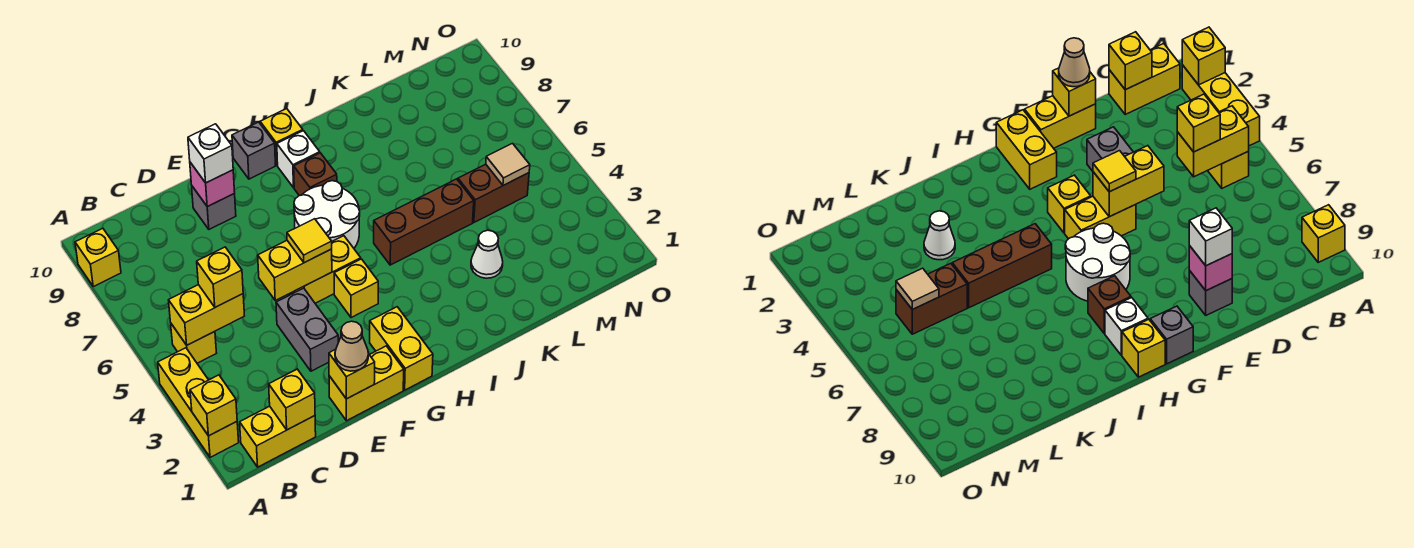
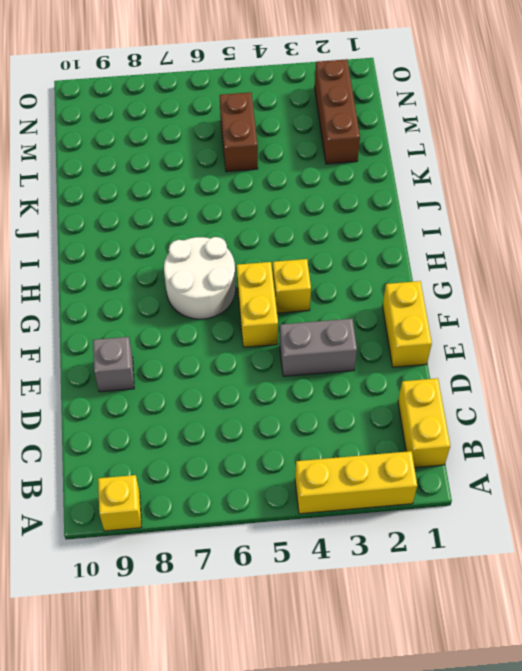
brown 1x3 brick [315,59,360,164] -> brown 1x3 brick moved to [374,179,474,265]
none -> yellow 1x1 brick [171,324,216,363]
none -> yellow 1x2 brick [370,307,433,390]
none -> grey 1x1 brick [232,122,275,179]

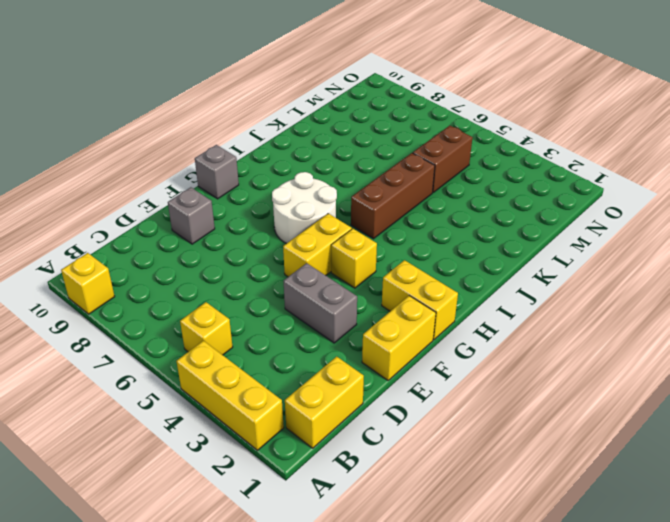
none -> brown 1x1 brick [294,153,337,196]
none -> white 1x1 brick [277,131,320,188]
none -> yellow 1x1 brick [260,109,303,165]

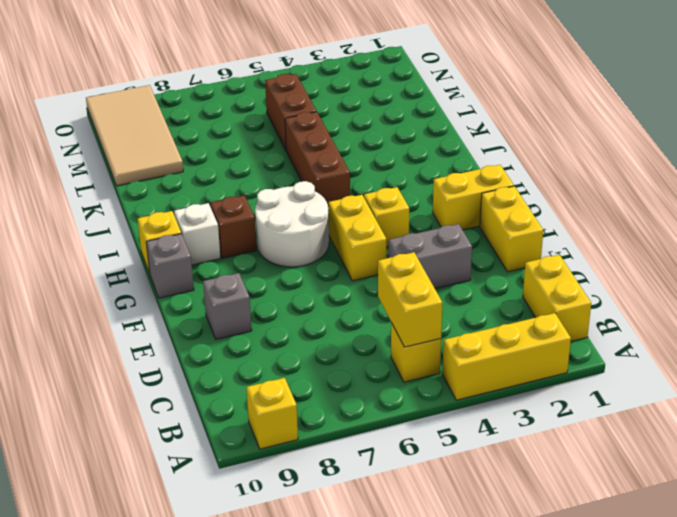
tan 2x4 tile [86,85,183,186] -> none
none -> white 1x1 cone [471,230,503,278]
none -> yellow 1x1 brick [190,375,237,436]
none -> yellow 1x1 brick [269,369,315,430]

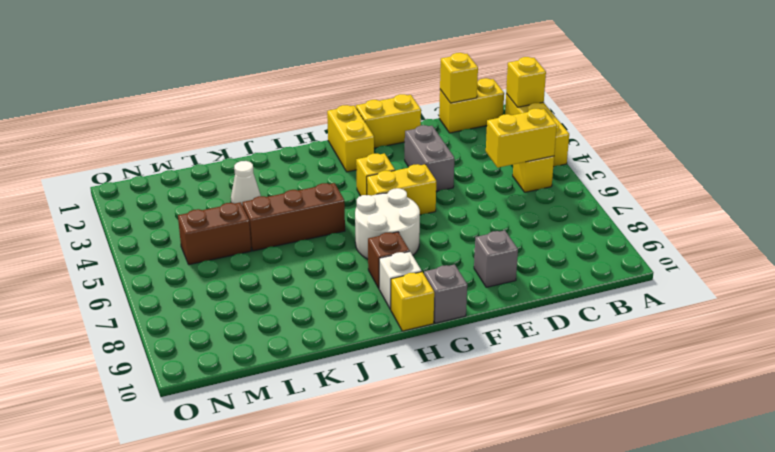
none -> yellow 1x1 brick [75,228,121,286]
none -> yellow 1x1 brick [329,349,375,399]
none -> yellow 1x2 brick [258,241,332,300]

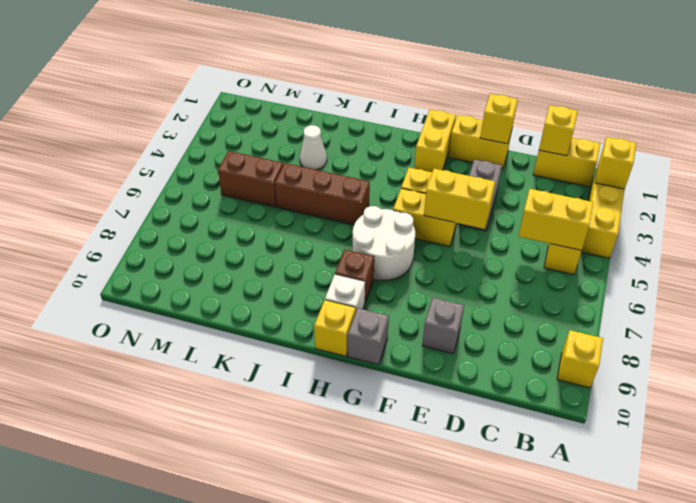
none -> pink 1x1 brick [190,162,235,207]
none -> tan 1x1 tile [486,143,530,185]
none -> yellow 1x1 brick [197,247,243,307]

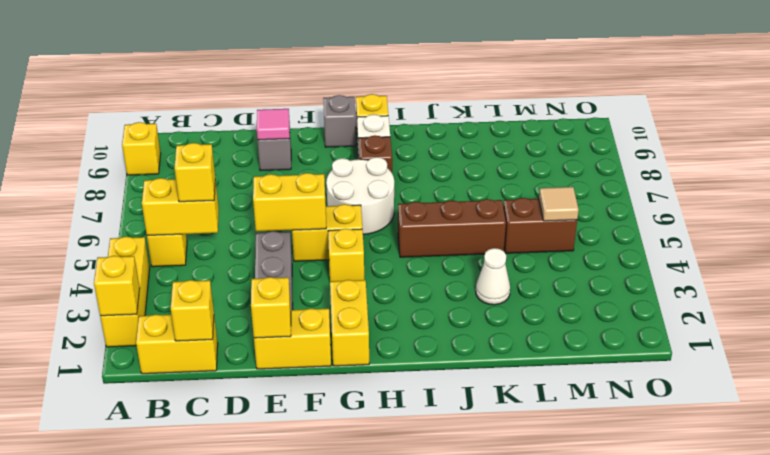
pink 1x1 tile [257,109,290,140] -> pink 1x1 brick [190,162,235,207]
none -> tan 1x1 cone [335,321,368,371]
none -> white 1x1 brick [188,124,233,183]
none -> yellow 1x1 tile [287,219,332,263]

